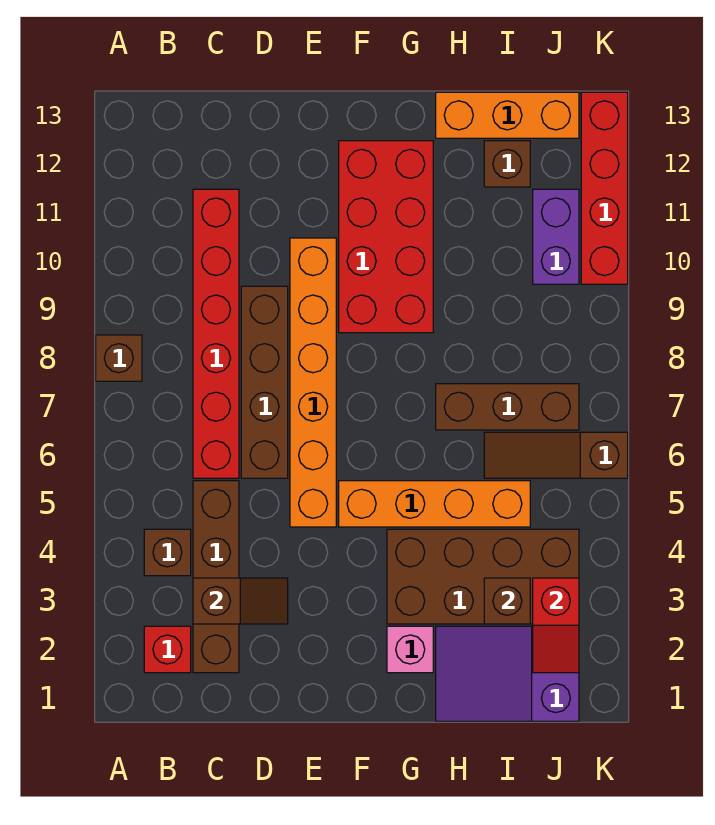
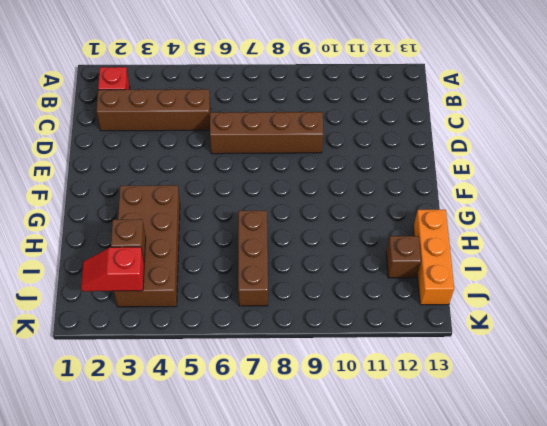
none -> brown 1x1 brick [96,335,142,381]
none -> brown 1x1 brick [144,529,191,576]
none -> red 1x6 brick [193,189,239,478]

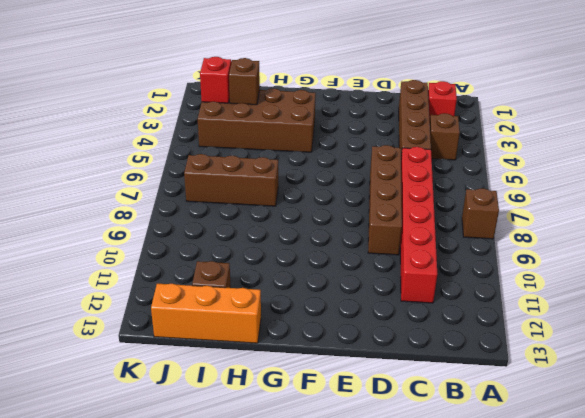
none -> orange 1x6 brick [290,238,336,527]
none -> orange 1x4 brick [339,481,530,527]
none -> red 2x4 brick [339,141,433,333]

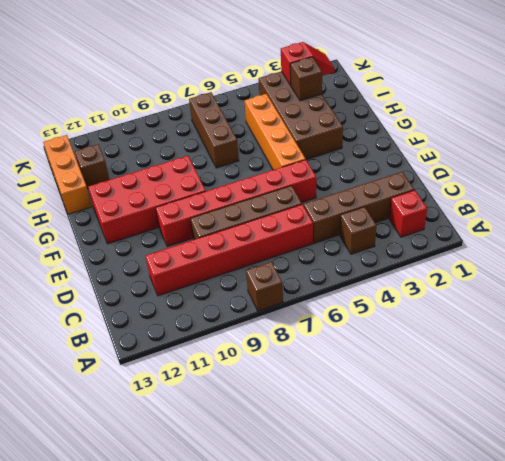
red 1x6 brick [156,160,316,247] -> orange 1x6 brick [290,238,336,527]
none -> pink 1x1 brick [387,626,433,673]
none -> purple 2x3 slope [436,626,579,721]
none -> brown 1x3 slope [484,432,628,478]

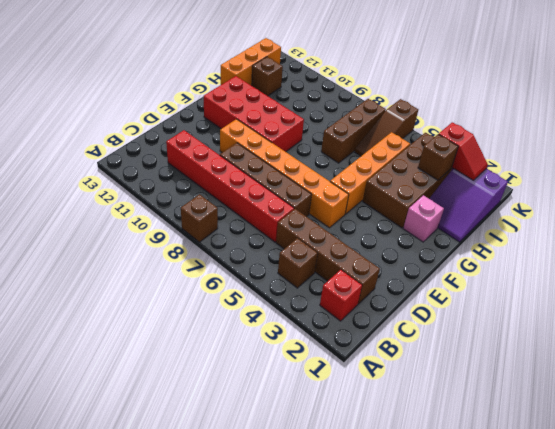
none -> purple 1x2 brick [533,189,579,284]
none -> red 1x4 brick [581,92,628,284]
none -> brown 1x2 slope [193,578,288,624]

